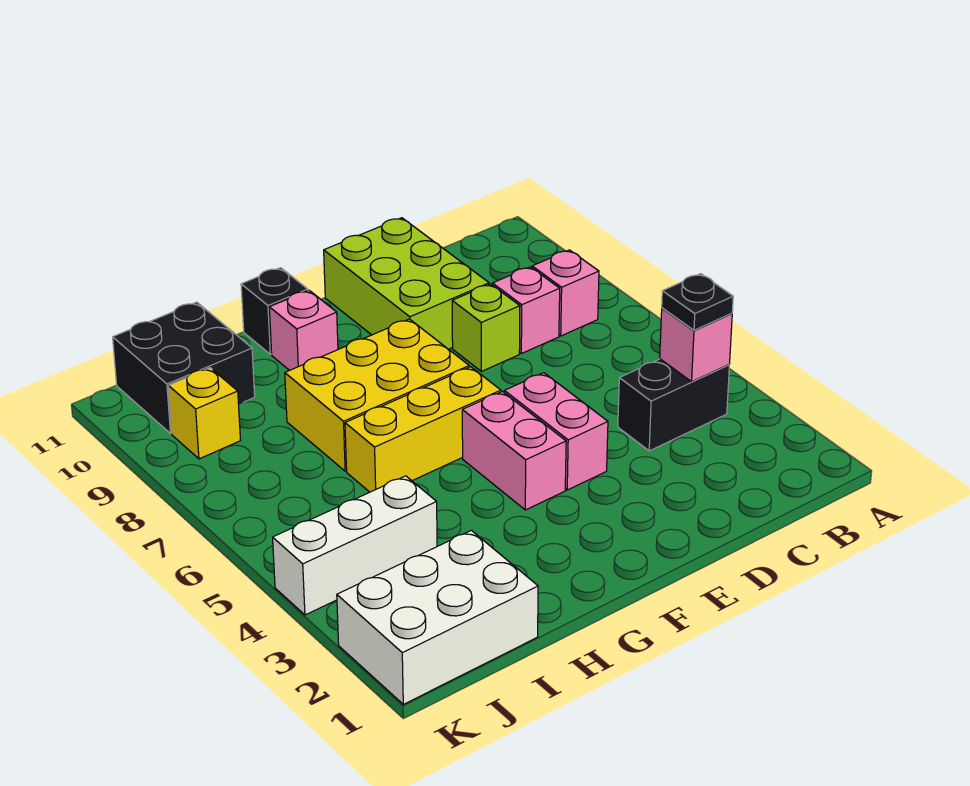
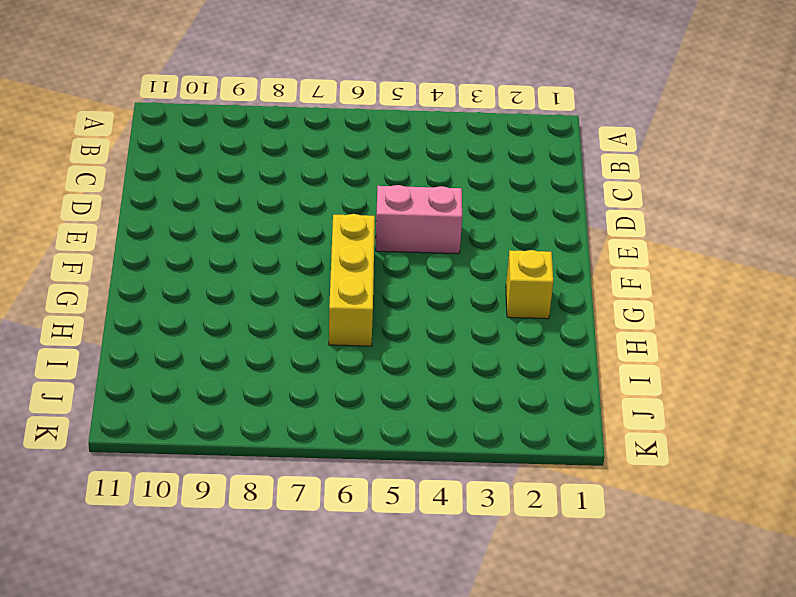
yellow 1x1 brick [506,250,553,319] -> yellow 1x1 brick moved to [168,368,241,459]
none -> black 1x2 brick [618,359,729,451]
none -> pink 1x1 brick [532,250,599,336]
none -> pink 1x1 brick [492,267,560,354]

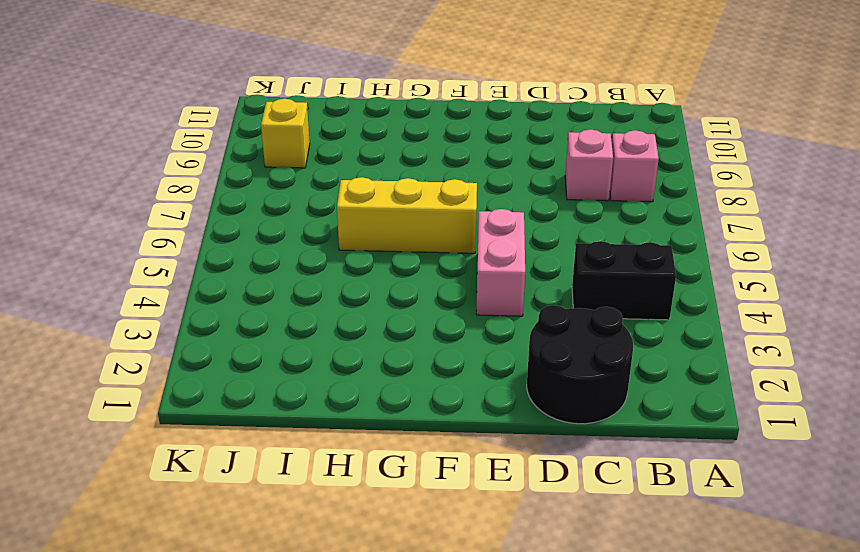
black 2x2 round brick [527,305,633,424] -> none
none -> lime 1x1 brick [452,284,520,371]
none -> lime 2x3 brick [324,218,489,349]
none -> pink 1x2 brick [462,391,566,510]

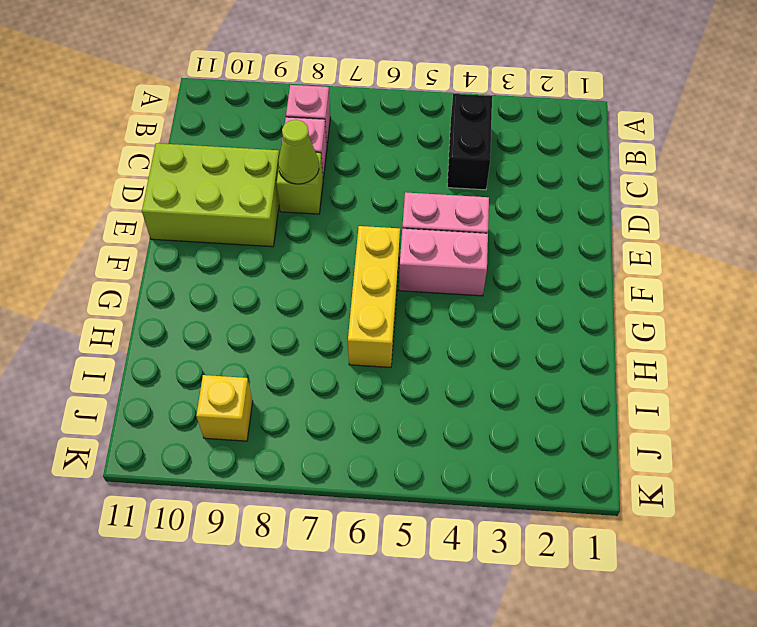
lime 1x1 cone [278,120,319,184] -> none
none -> yellow 2x3 brick [285,319,469,471]
none -> pink 1x1 brick [269,290,338,370]
none -> black 1x1 brick [241,268,308,354]

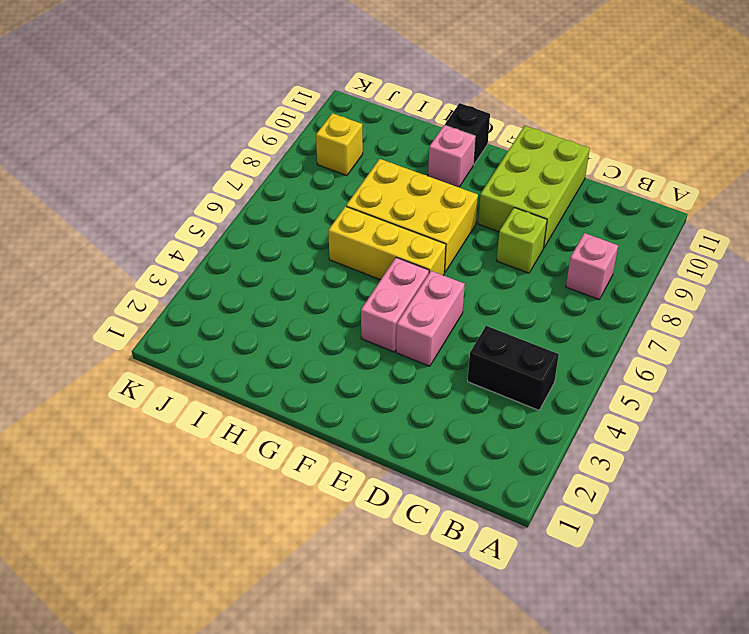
none -> pink 1x1 brick [492,267,560,354]
none -> white 2x3 brick [337,530,538,704]
none -> white 1x3 brick [273,476,437,615]

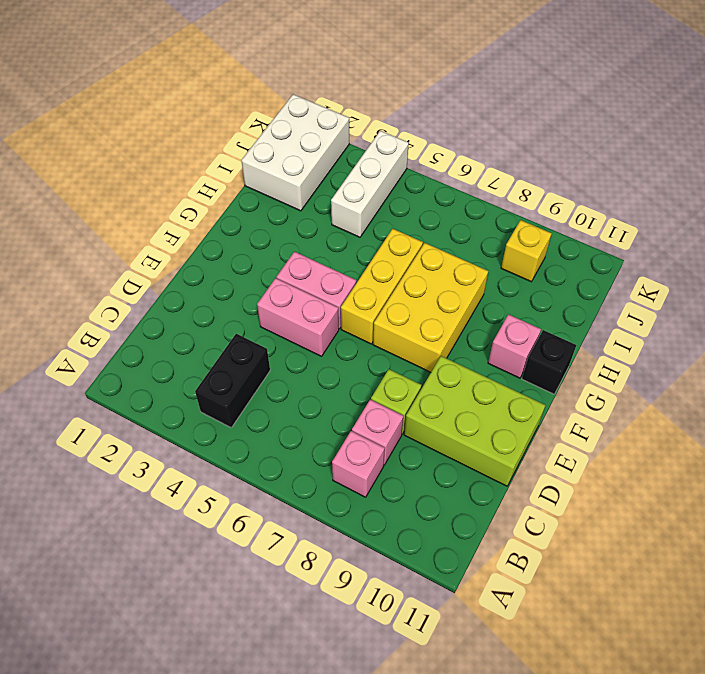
none -> black 2x2 brick [113,302,255,434]
none -> pink 1x1 brick [660,308,732,382]
none -> black 1x1 plate [662,274,733,330]

